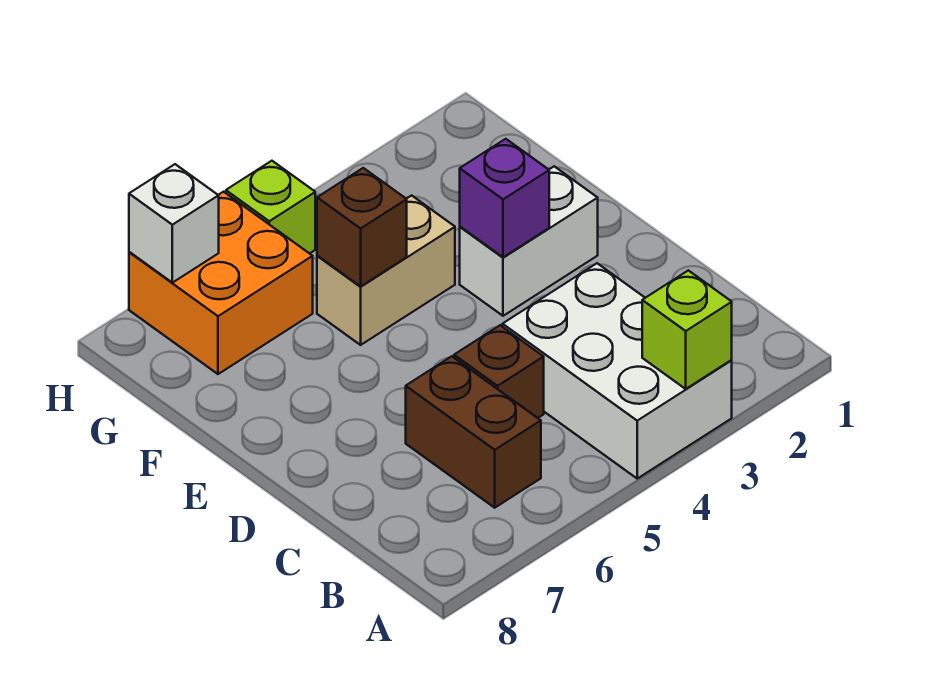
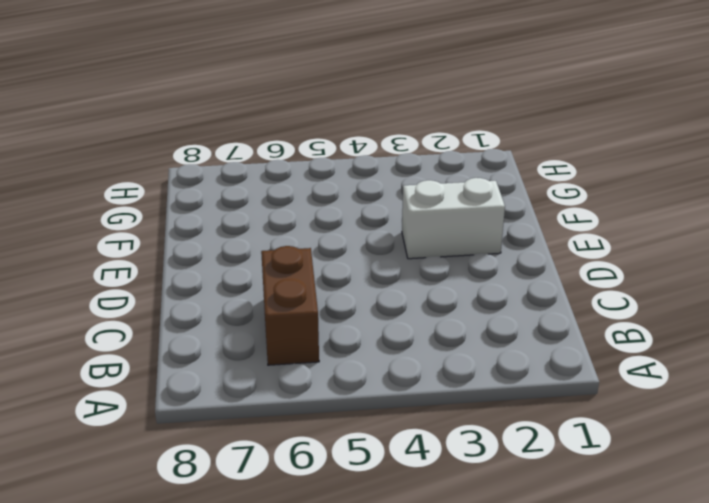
none -> white 2x3 brick [502,263,732,478]
none -> brown 1x1 brick [454,325,544,418]

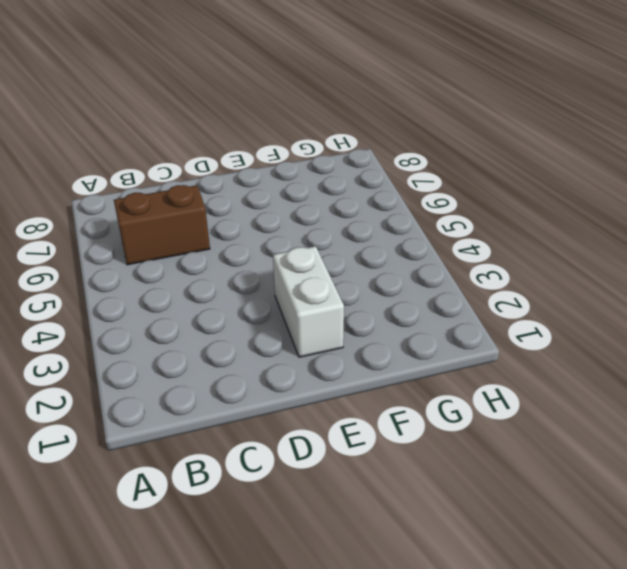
none -> white 2x3 brick [502,263,732,478]
none -> brown 1x1 brick [454,325,544,418]

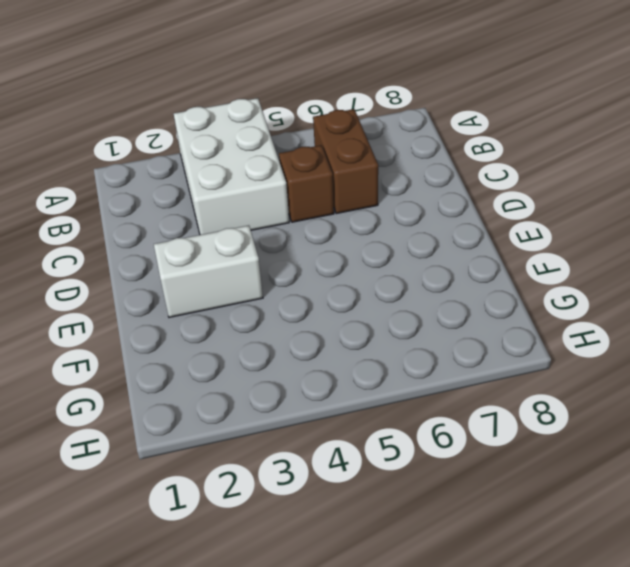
none -> tan 1x2 brick [317,195,455,345]
none -> orange 2x2 brick [129,192,313,374]

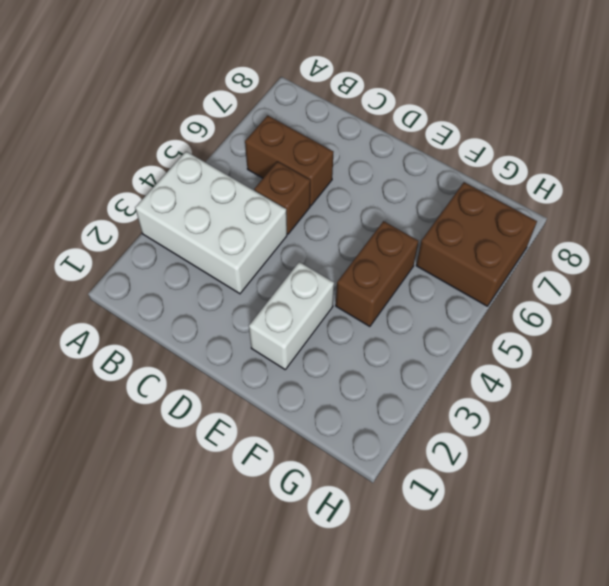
brown 1x2 brick [336,221,418,327] -> tan 1x2 brick [317,195,455,345]
brown 2x2 brick [416,182,537,306] -> orange 2x2 brick [129,192,313,374]
none -> lime 1x1 brick [226,161,315,254]
none -> lime 1x1 brick [642,270,732,389]

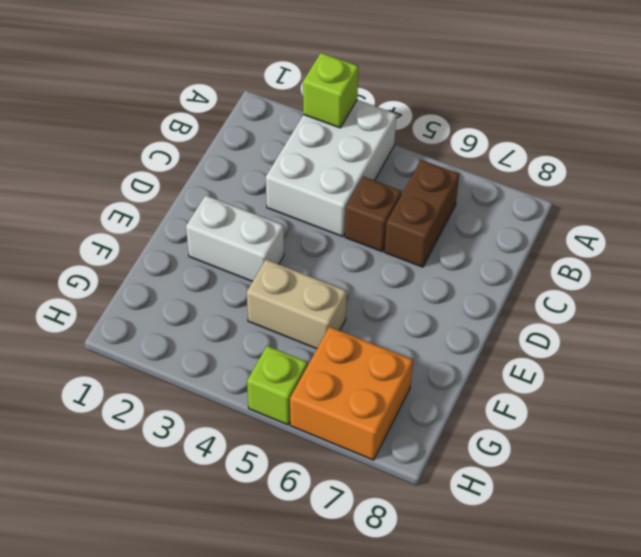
none -> purple 1x1 brick [460,139,549,257]
none -> brown 1x1 brick [317,168,407,286]

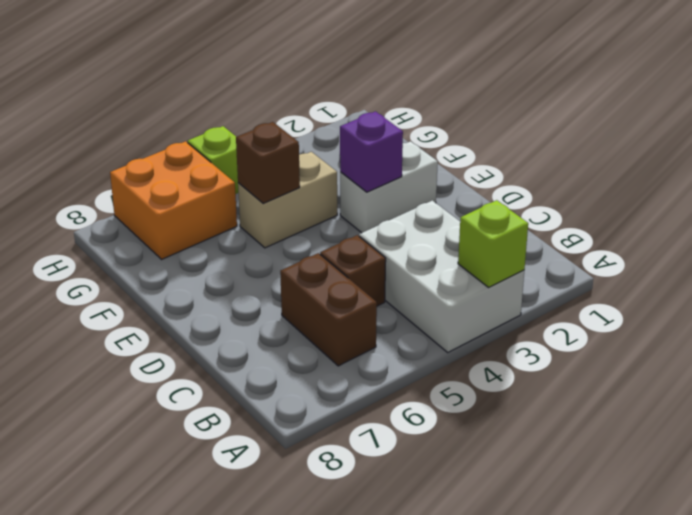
none -> white 1x1 brick [129,164,219,283]

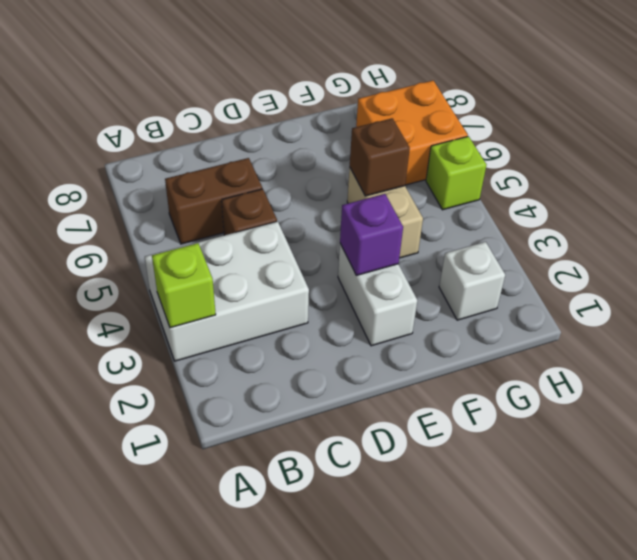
white 1x1 brick [439,242,505,320] -> white 1x1 brick moved to [129,164,219,283]

